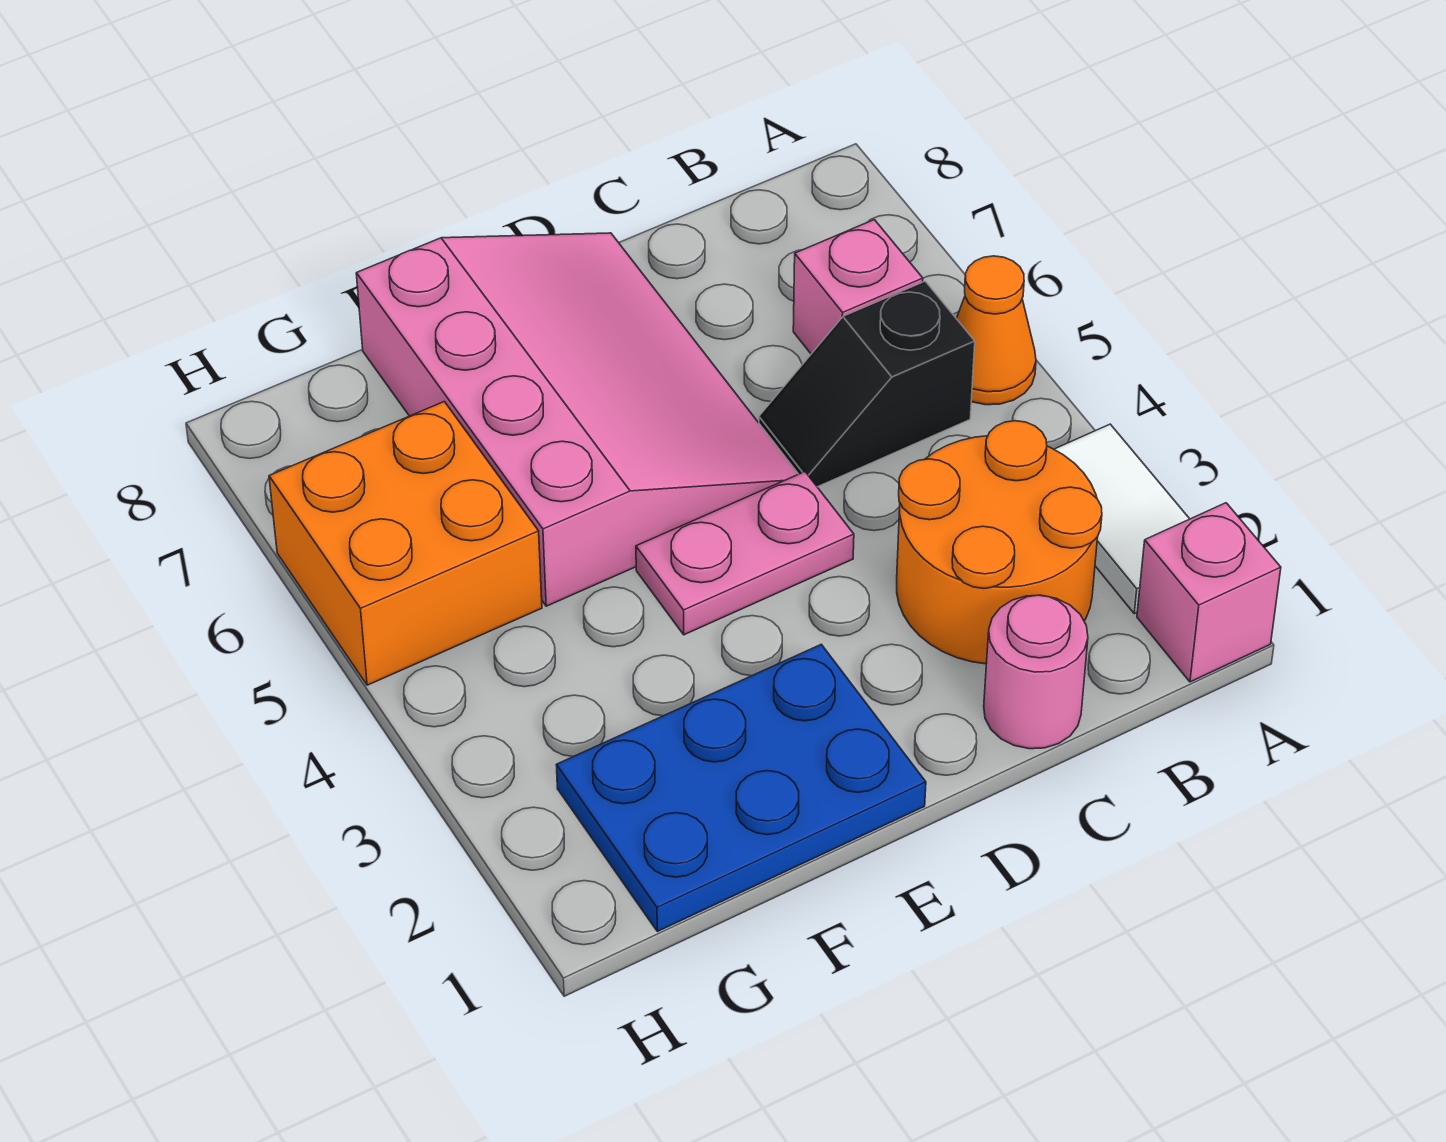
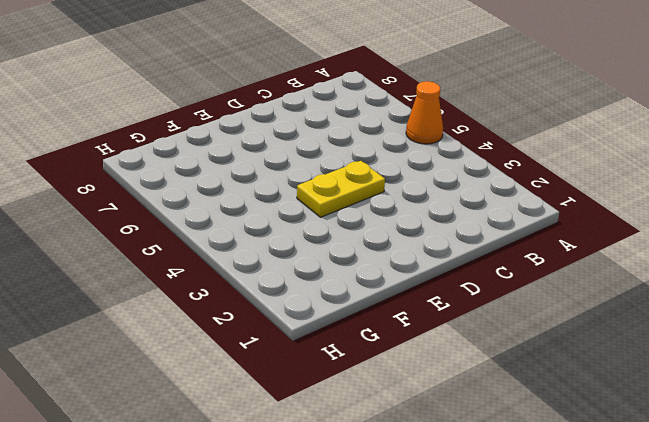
yellow 1x2 plate [297,161,385,217] -> pink 1x2 plate [636,472,854,635]
none -> pink 1x1 brick [1137,503,1281,682]
none -> white 1x2 tile [1054,424,1189,614]

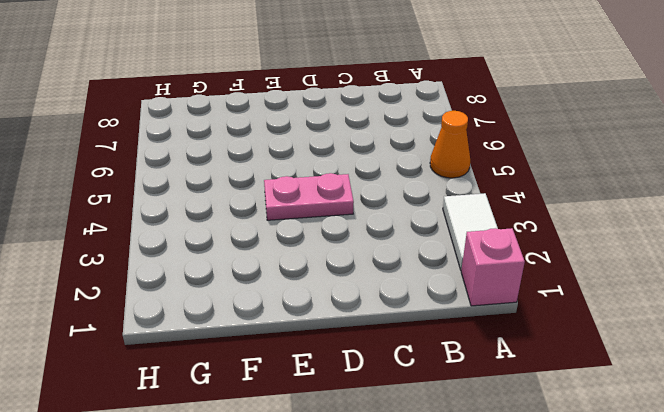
none -> orange 2x2 round brick [897,421,1102,664]
none -> black 1x2 slope [759,281,975,487]

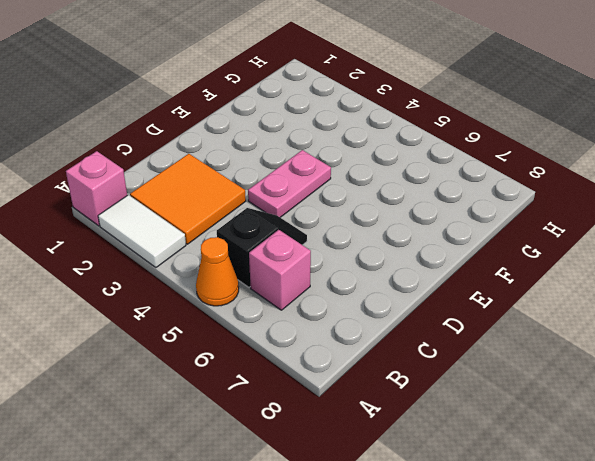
orange 2x2 tile [130,154,246,244] -> orange 2x2 round brick [897,421,1102,664]
none -> pink 1x1 round brick [984,595,1088,749]
none -> pink 3x4 slope [356,233,798,606]

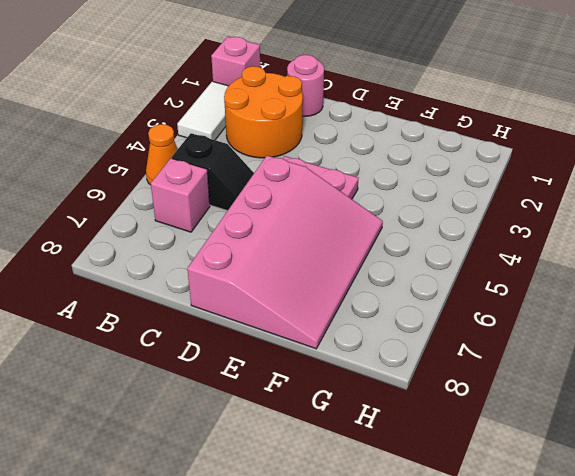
pink 3x4 slope [187,156,383,349] -> pink 3x4 slope turned to [356,233,798,606]
none -> blue 2x3 plate [556,644,926,932]
none -> orange 2x2 brick [269,402,542,685]

